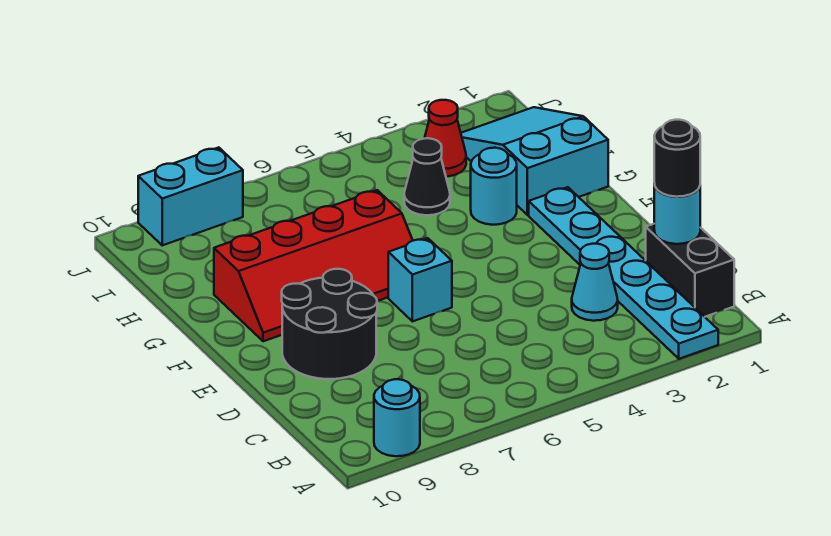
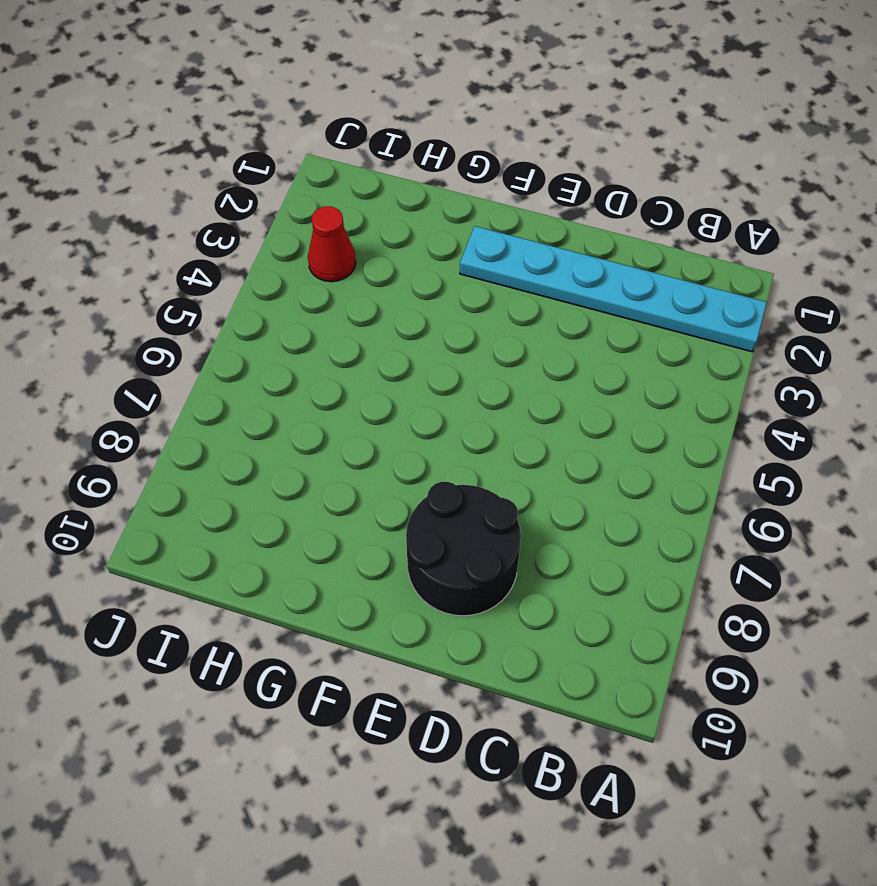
none -> cyan 1x1 round brick [374,379,420,456]
none -> black 1x2 brick [646,224,734,317]
none -> cyan 1x1 cone [572,244,618,321]

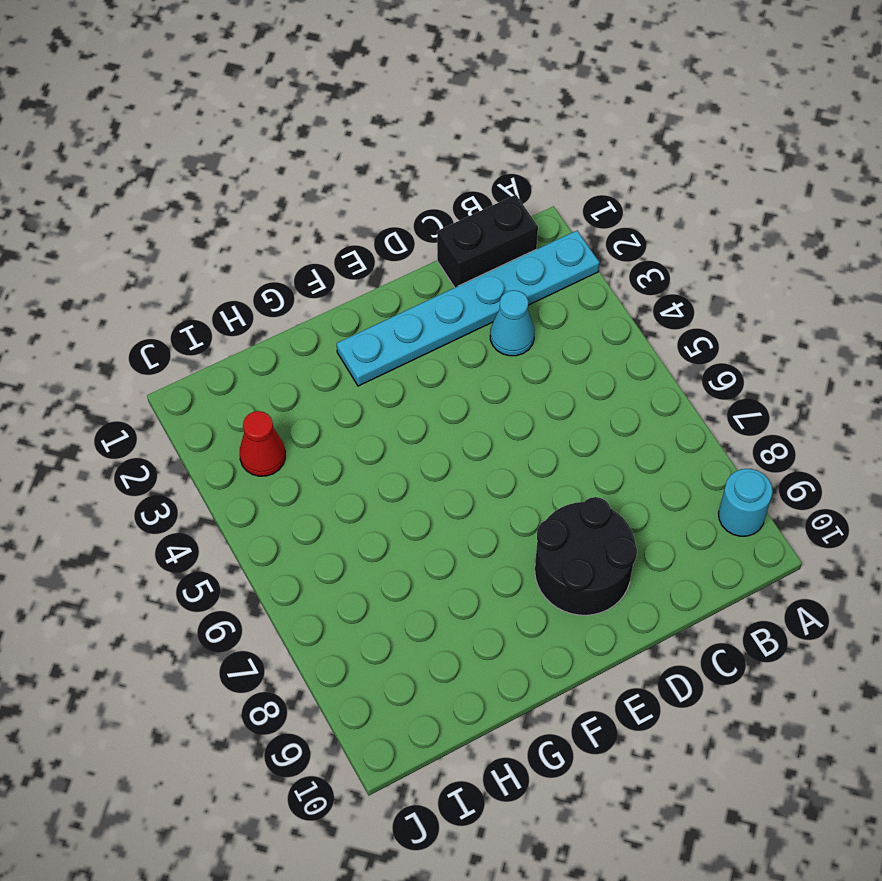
none -> cyan 1x1 brick [388,238,452,321]
none -> red 2x4 slope [214,190,413,341]
none -> cyan 2x3 slope [461,107,608,215]

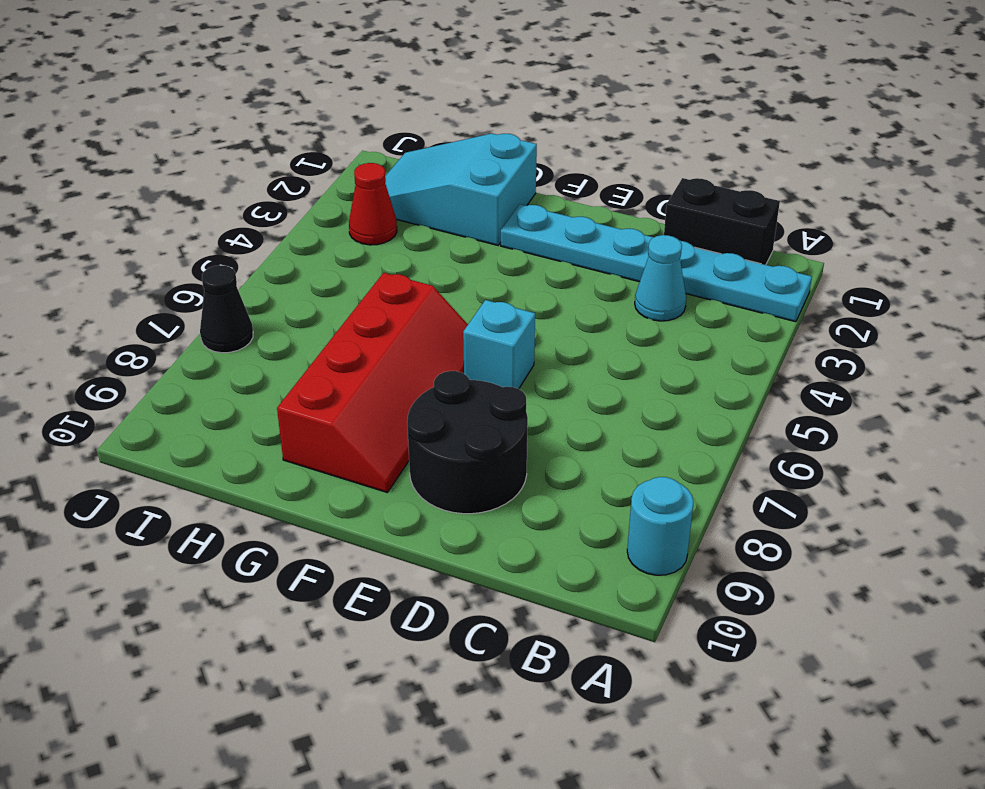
black 1x1 cone [200,265,253,353] -> black 1x1 cone moved to [404,138,450,215]
none -> cyan 1x1 round brick [471,148,517,225]
none -> cyan 1x2 brick [138,147,243,245]
none -> cyan 1x1 round brick [654,184,700,244]

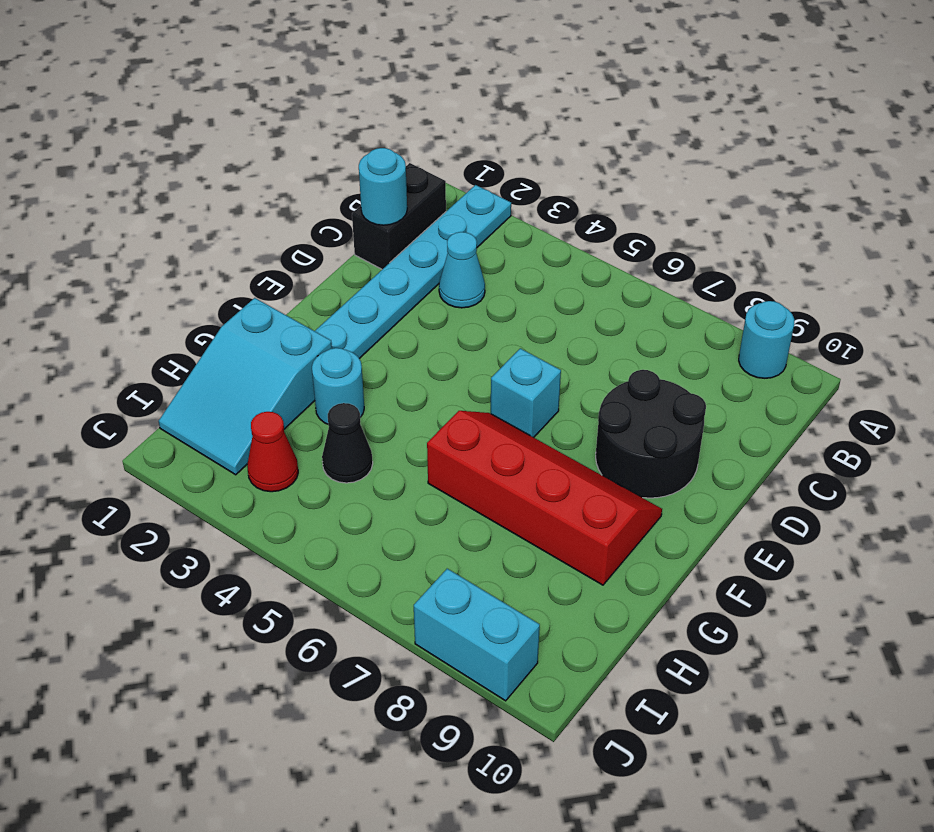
none -> black 1x1 round brick [654,120,700,197]

